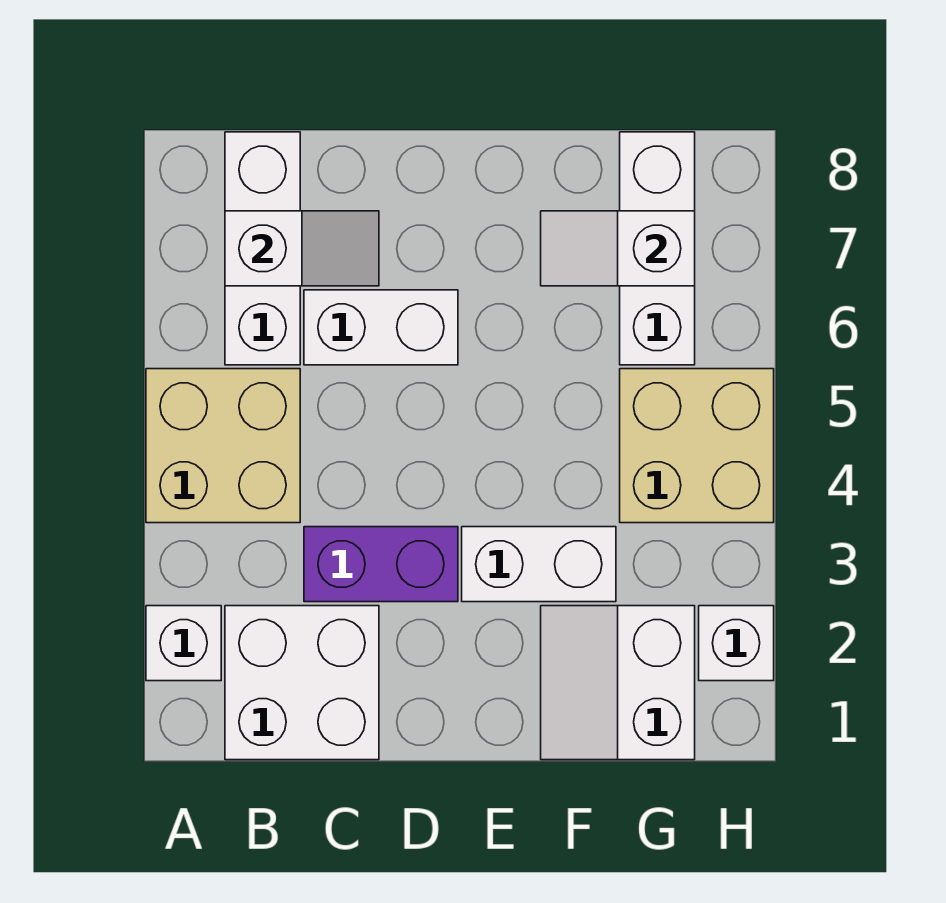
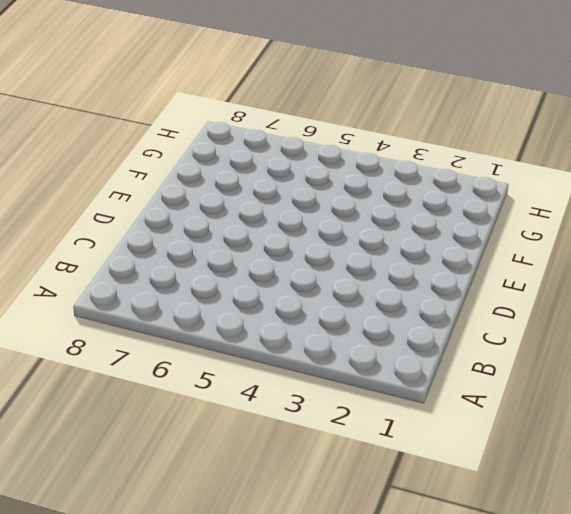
none -> white 1x1 brick [146,606,221,681]
none -> tan 2x2 brick [146,369,300,523]
none -> white 2x2 brick [225,606,379,760]

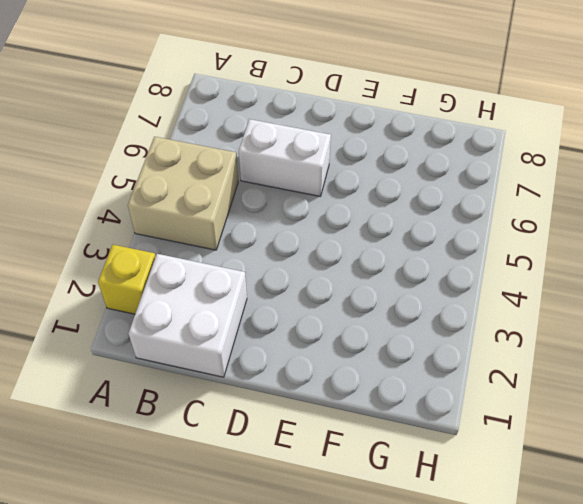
yellow 1x1 brick [98,245,155,314] -> white 1x1 brick [146,606,221,681]
none -> white 1x3 brick [225,132,300,365]
none -> purple 1x2 brick [304,527,458,602]
none -> white 1x2 brick [462,527,616,602]

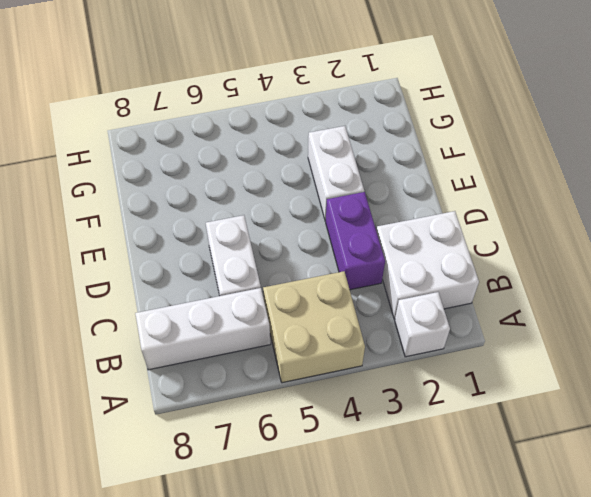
none -> white 2x2 slope [541,606,695,760]
none -> tan 2x2 brick [620,369,774,523]
none -> white 1x3 brick [620,132,695,365]

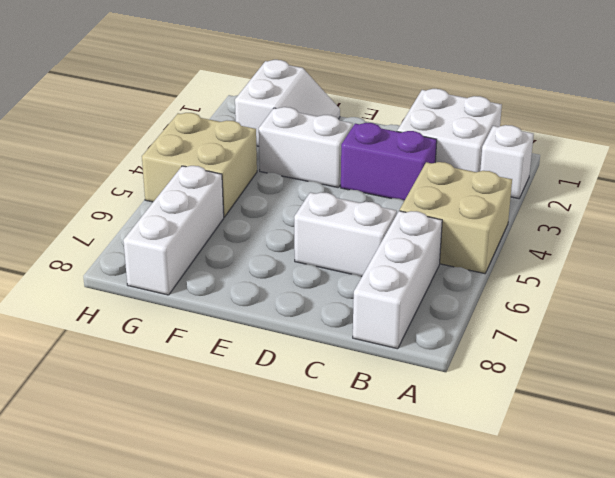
none -> white 1x1 brick [699,606,774,681]
none -> white 1x2 slope [225,211,379,286]
none -> white 1x2 slope [541,211,695,286]

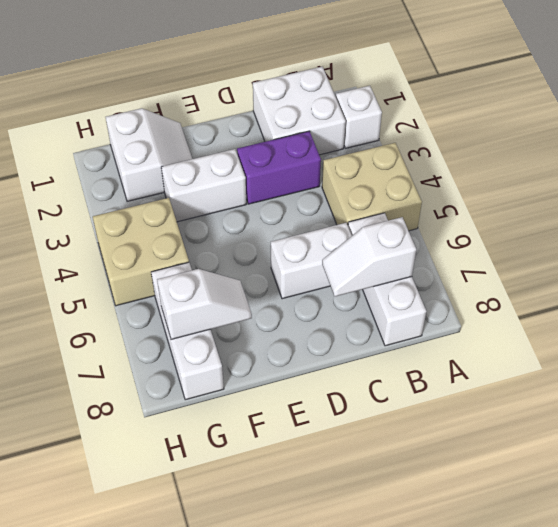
none -> white 1x1 brick [699,606,774,681]

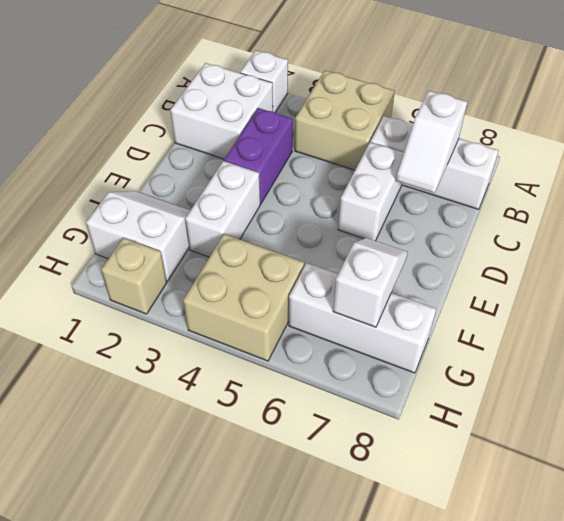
tan 1x1 brick [101,238,167,314] -> white 1x1 brick [699,606,774,681]

